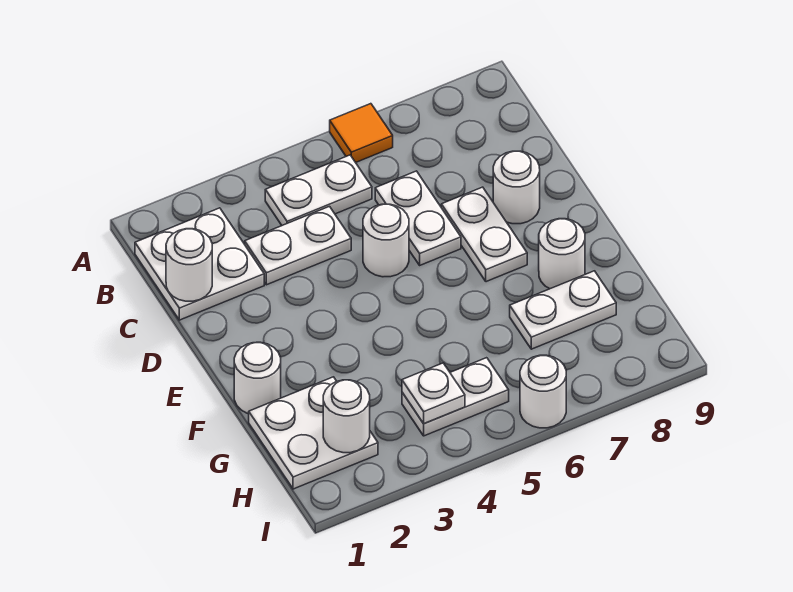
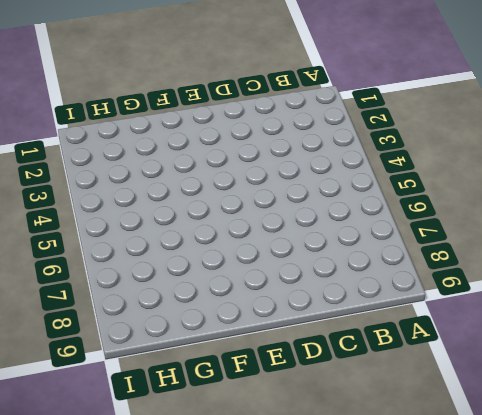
none -> orange 1x1 tile [330,104,393,163]
none -> white 2x2 plate [135,208,264,320]
none -> white 1x2 plate [265,155,372,225]

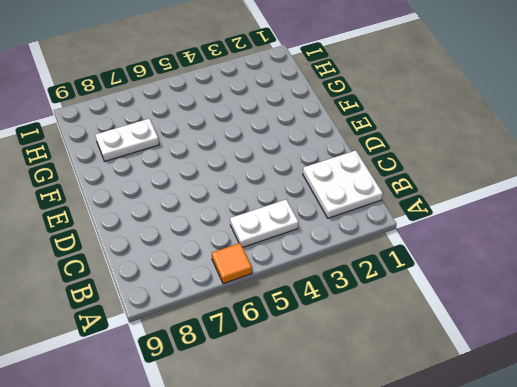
none -> white 1x2 plate [245,206,351,285]
none -> white 1x2 plate [375,171,461,265]
none -> white 1x1 round brick [363,204,409,277]

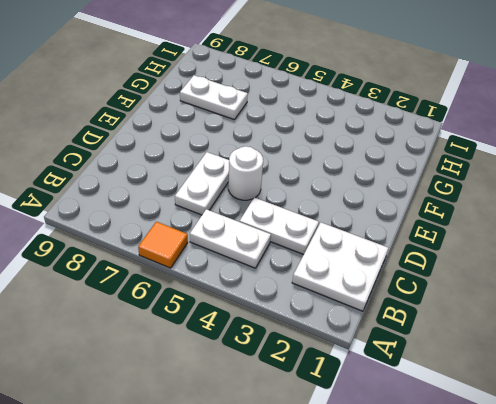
none -> white 1x2 plate [441,187,527,282]
none -> white 1x1 round brick [493,151,540,224]
none -> white 1x1 round brick [234,342,281,414]

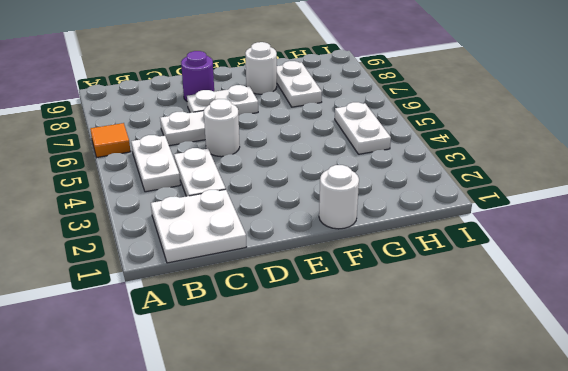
purple 1x1 round brick [181,51,214,101] -> white 1x1 round brick [493,151,540,224]
none -> white 2x2 plate [249,377,378,489]
none -> white 1x1 round brick [520,355,566,428]
none -> white 1x1 round brick [166,229,212,301]

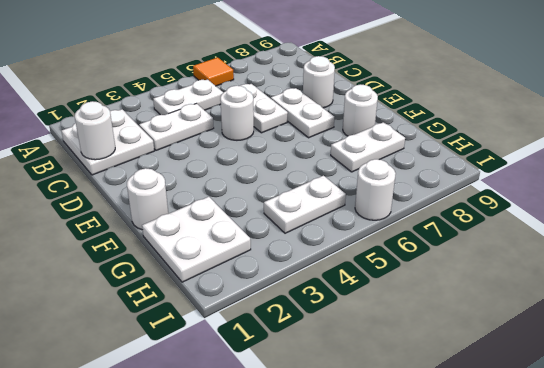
none -> white 1x1 round brick [323,380,370,453]
none -> white 1x1 plate [402,363,465,424]

